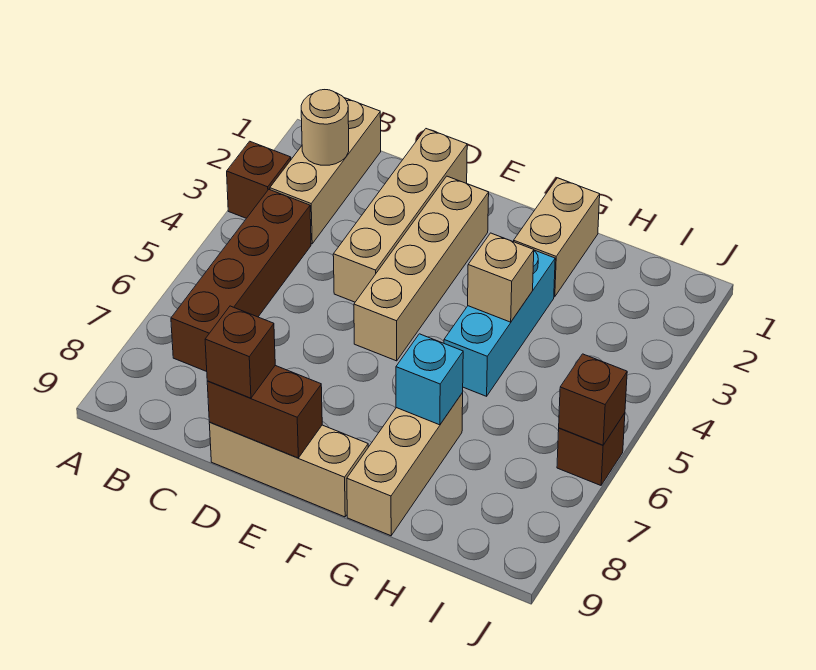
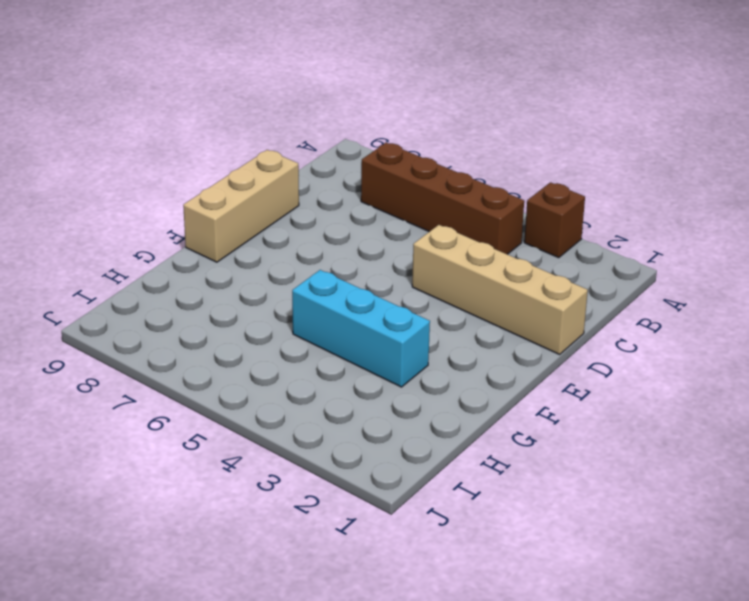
none -> tan 1x3 brick [270,98,381,244]
none -> tan 1x4 brick [354,176,489,361]
none -> tan 1x2 brick [514,178,600,297]

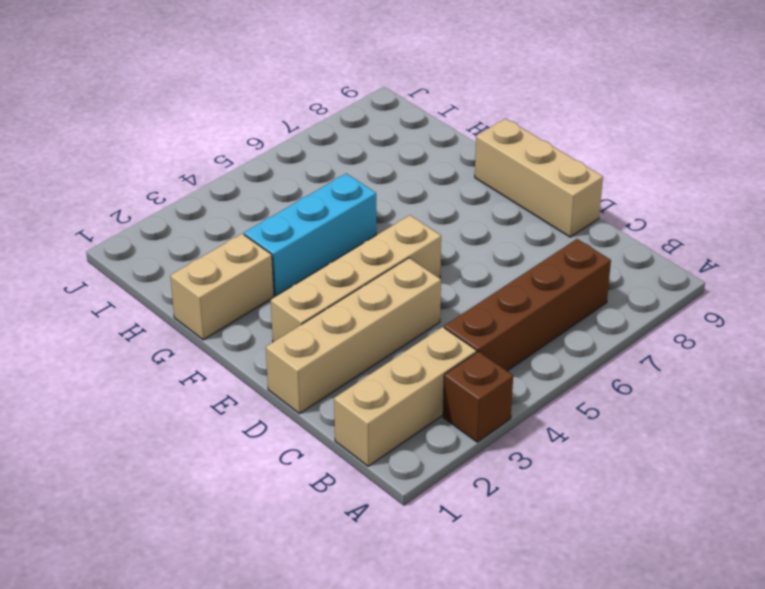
none -> tan 1x3 brick [347,393,463,536]
none -> brown 1x1 brick [557,413,625,485]
none -> tan 1x1 round brick [301,90,349,165]

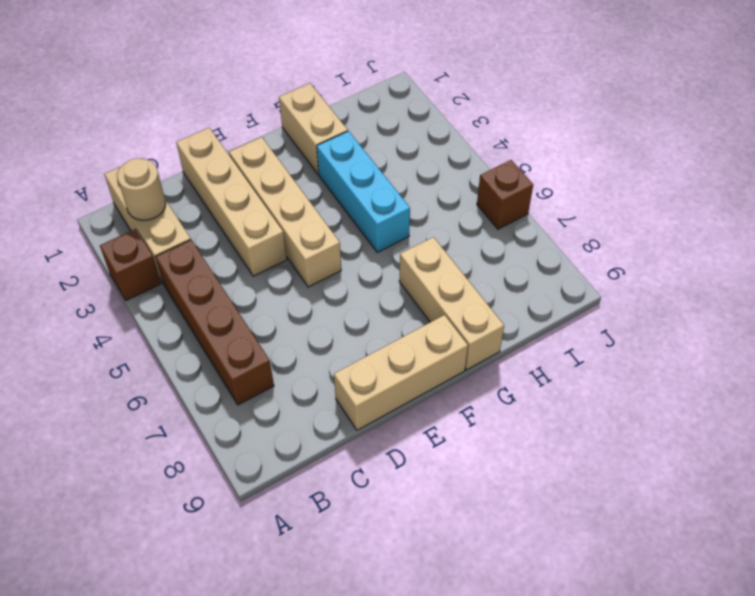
none -> brown 1x2 brick [207,366,322,458]
none -> tan 1x1 brick [468,233,534,322]
none -> cyan 1x1 brick [396,334,463,425]

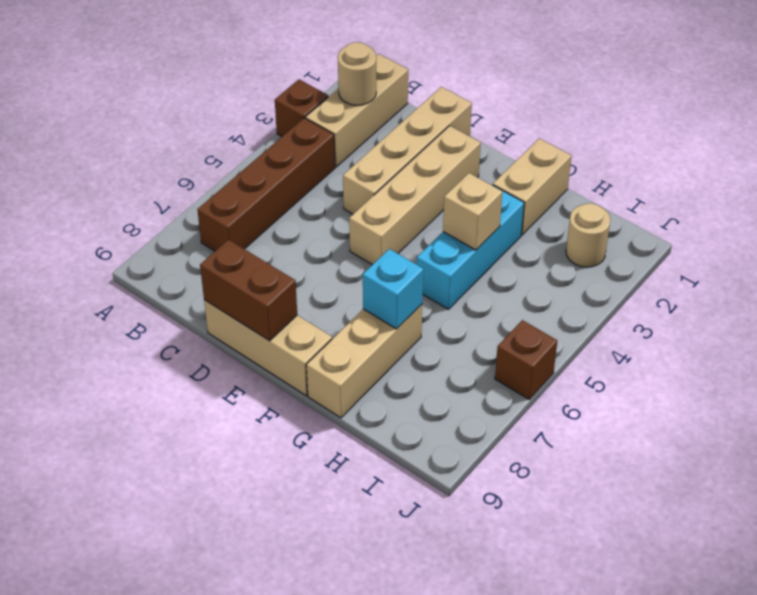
tan 1x1 round brick [566,203,611,267] -> none
none -> brown 1x1 brick [559,354,627,445]
none -> brown 1x1 brick [205,306,275,398]

